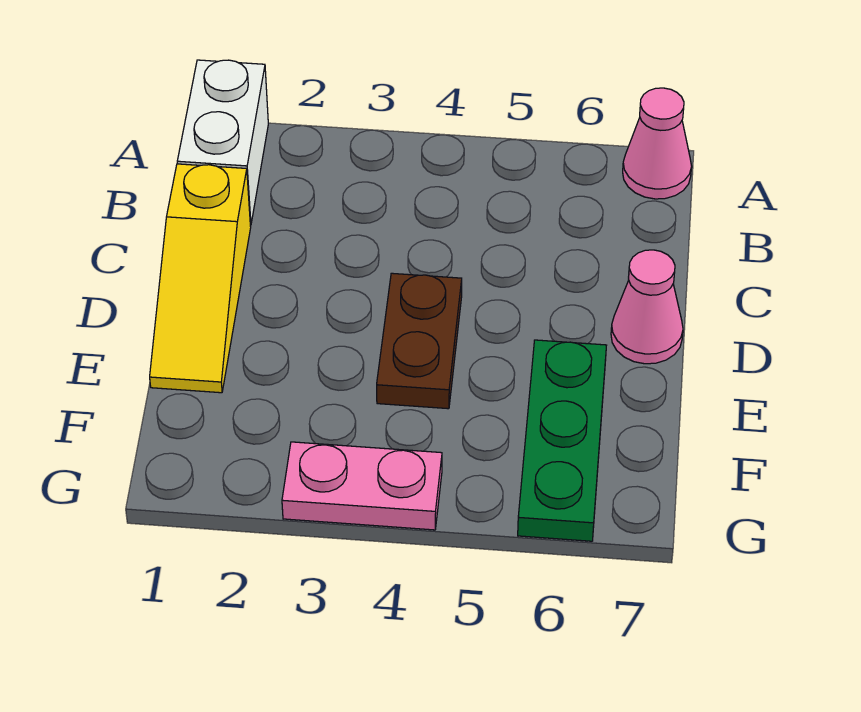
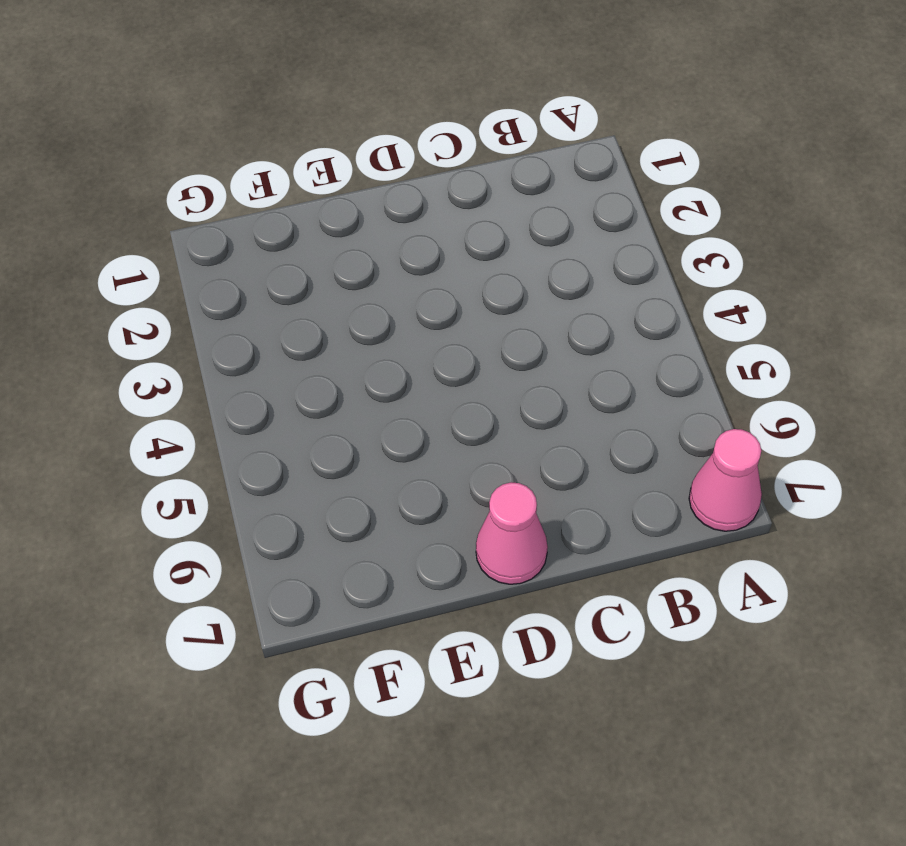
none -> white 1x2 brick [177,60,268,225]
none -> yellow 1x3 slope [150,164,251,393]

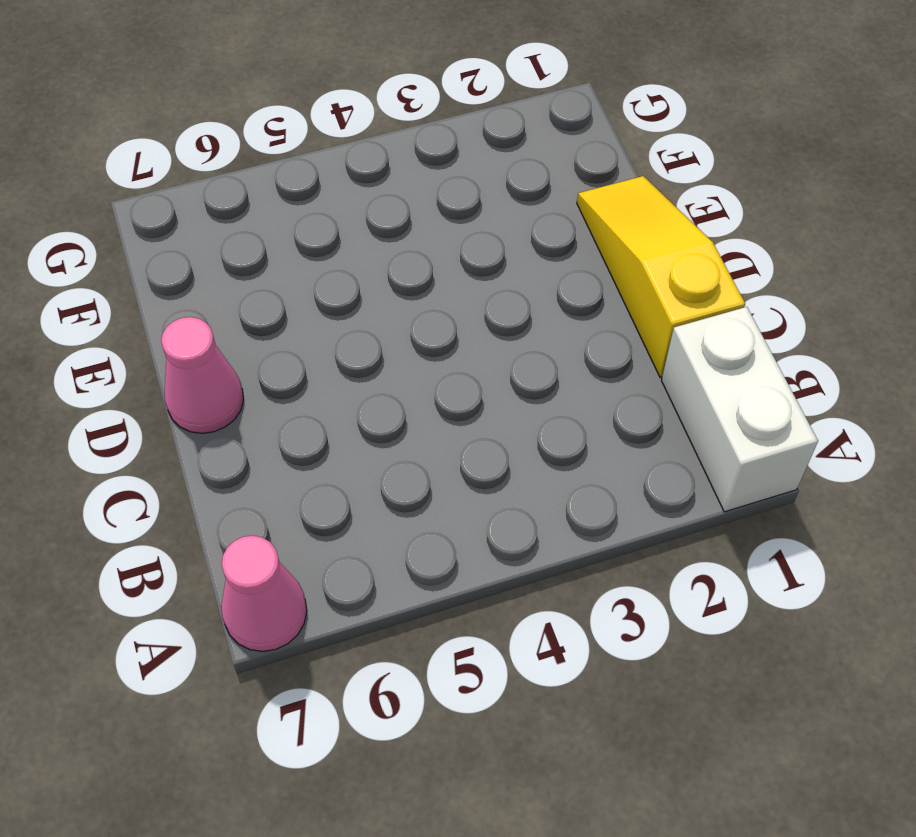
none -> brown 1x2 plate [377,273,462,409]
none -> green 1x3 plate [518,340,607,541]

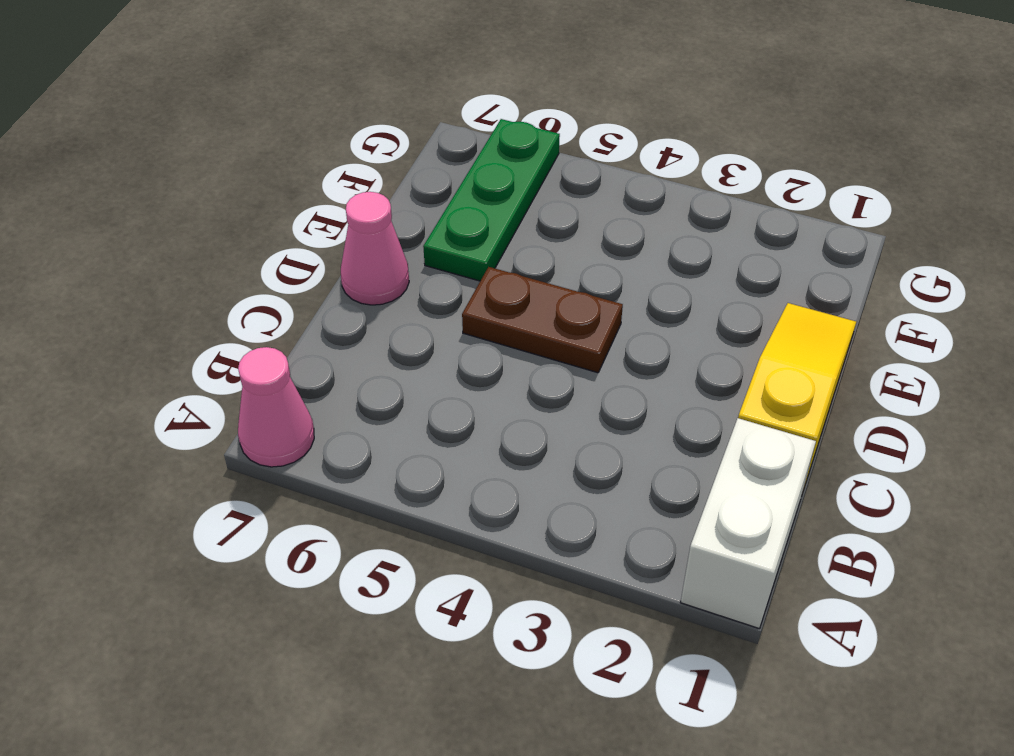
brown 1x2 plate [462,267,623,373] -> brown 1x2 plate turned to [377,273,462,409]
none -> pink 1x2 plate [282,442,442,530]

